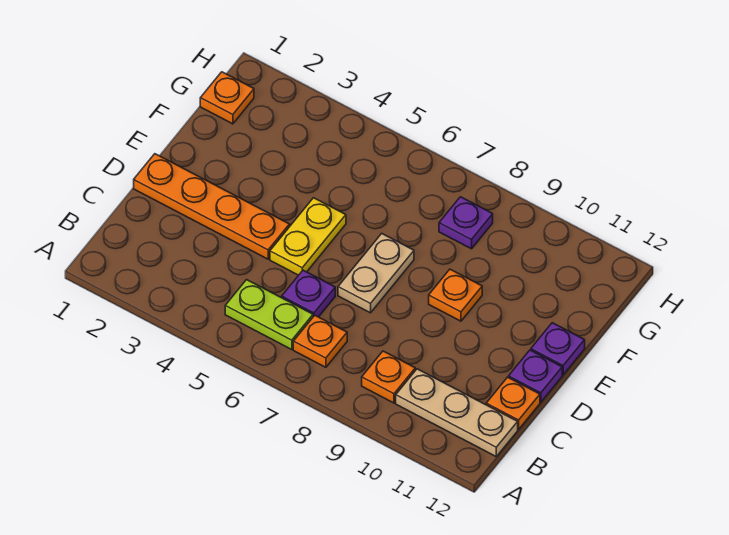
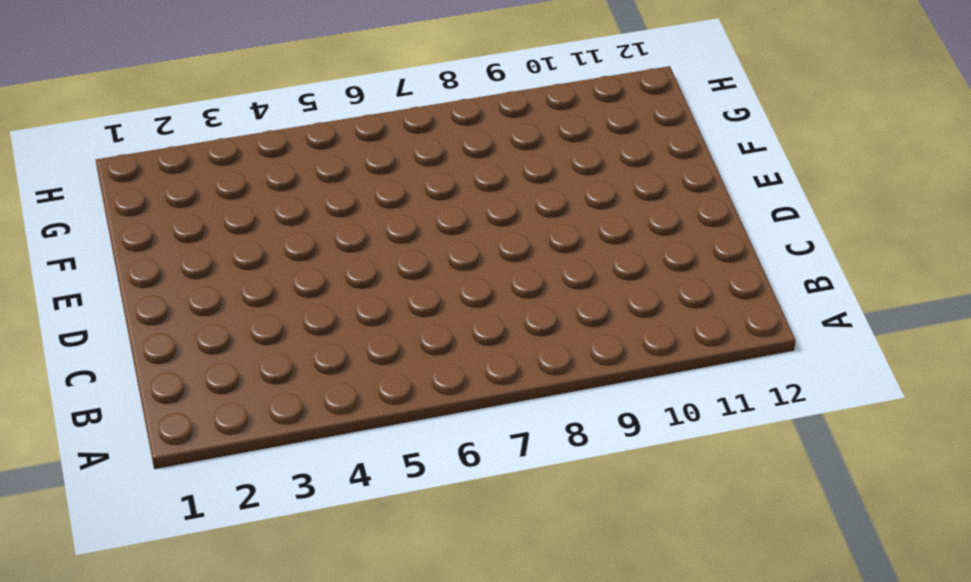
none -> lime 1x2 plate [225,280,313,350]
none -> orange 1x1 plate [293,316,347,367]
none -> orange 1x1 plate [362,351,415,403]

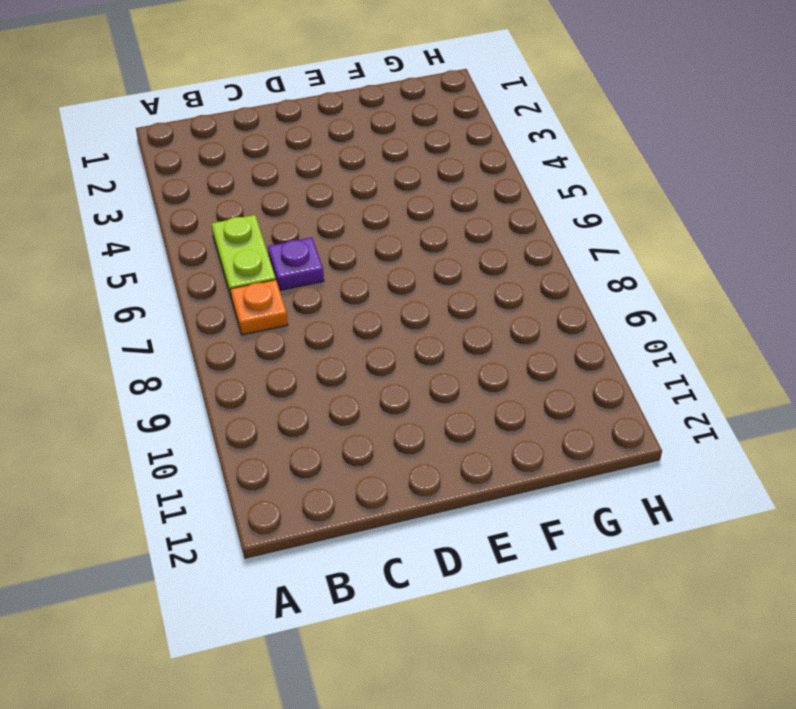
none -> orange 1x1 plate [362,351,415,403]
none -> tan 1x3 plate [396,369,518,456]
none -> orange 1x1 plate [486,377,540,429]

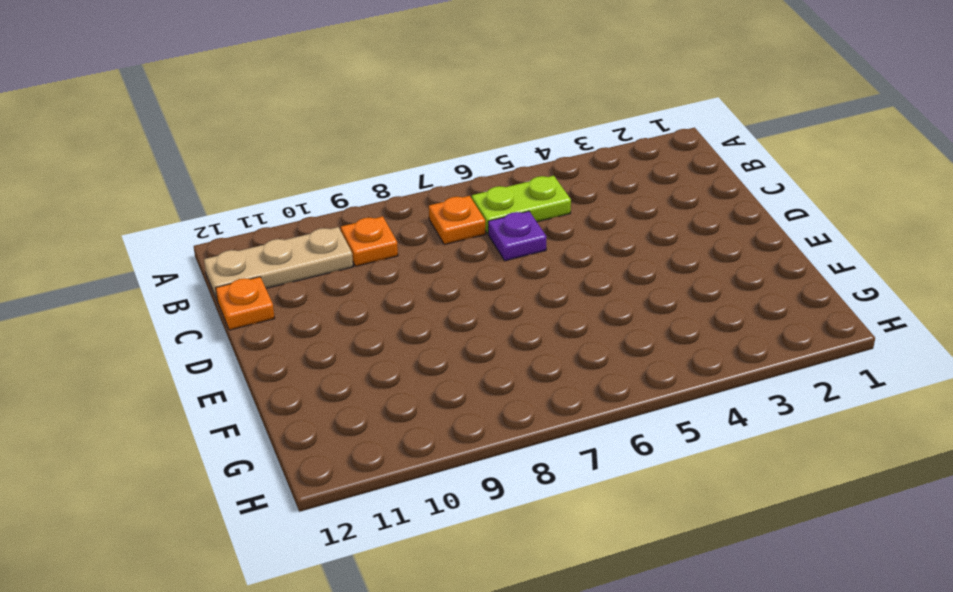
none -> orange 1x4 plate [134,154,290,259]
none -> yellow 1x2 plate [270,198,346,275]
none -> tan 1x2 plate [338,234,414,313]

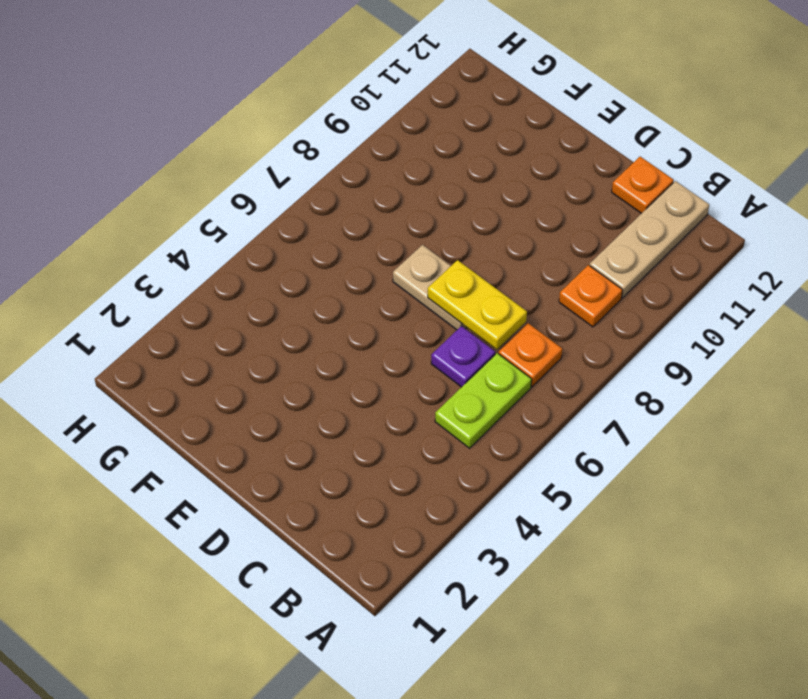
yellow 1x2 plate [428,260,527,349] -> yellow 1x2 plate moved to [270,198,346,275]
none -> orange 1x4 plate [134,154,290,259]
none -> purple 1x1 plate [509,350,562,402]
none -> orange 1x1 plate [429,269,482,321]

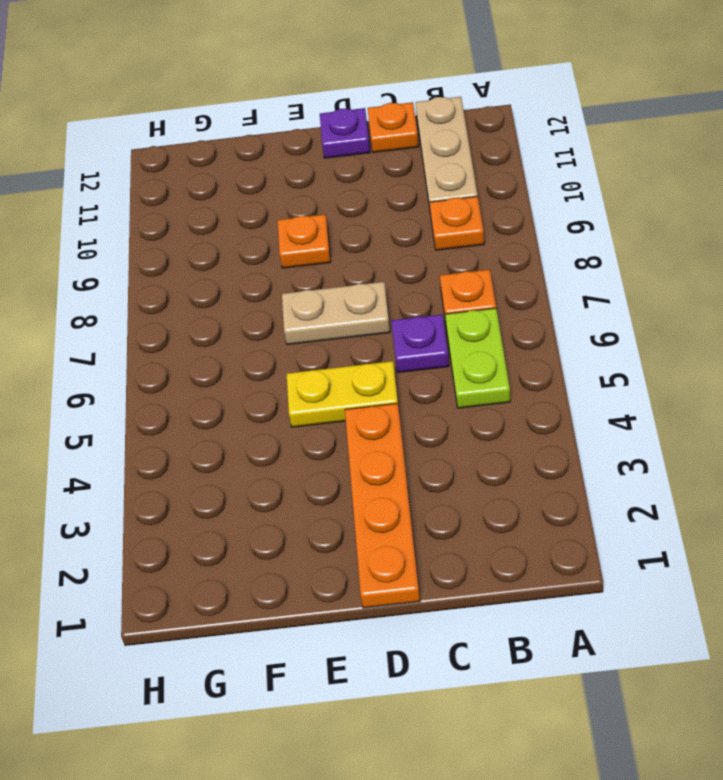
none -> purple 1x1 plate [531,323,585,375]
none -> orange 1x1 plate [200,72,254,124]
none -> purple 1x1 plate [439,197,493,249]

